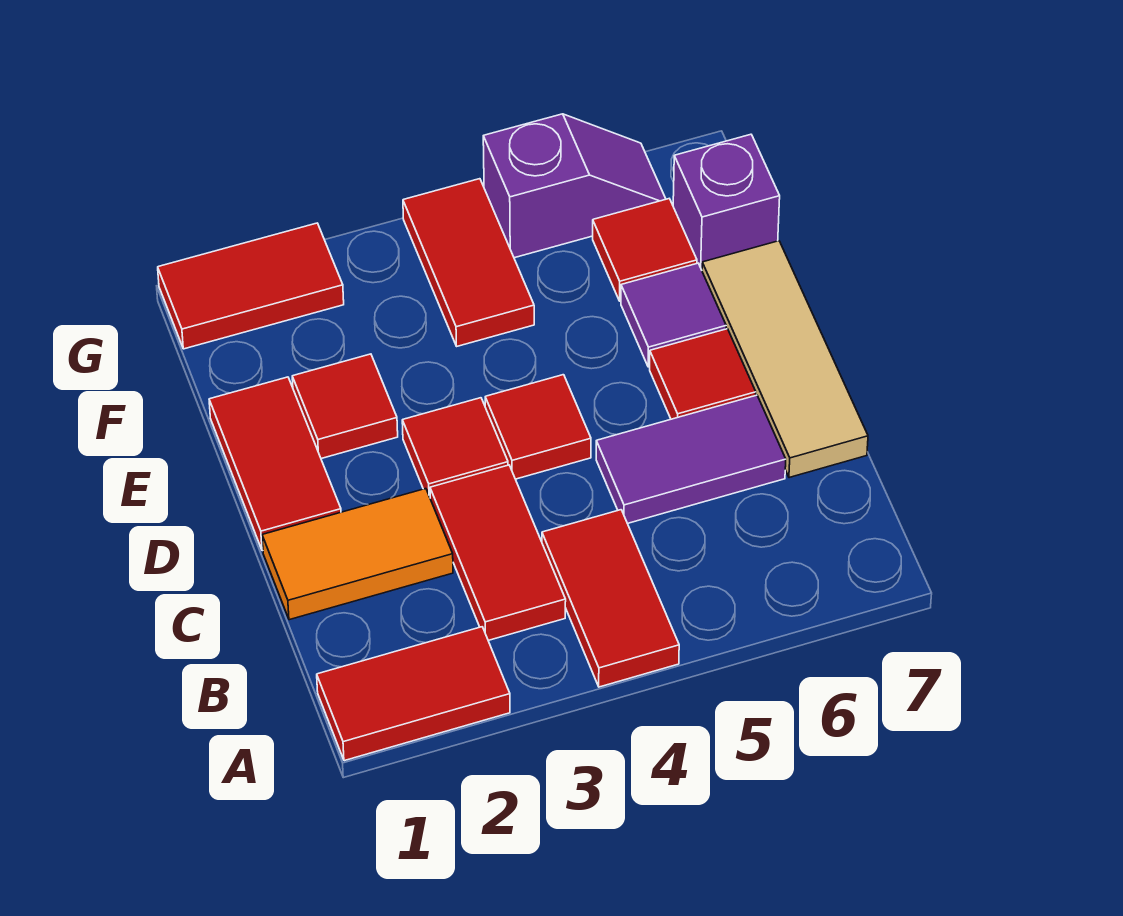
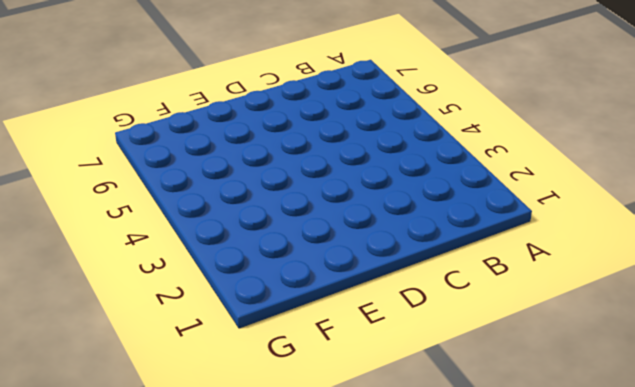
none -> red 1x2 tile [317,627,510,761]
none -> red 1x2 tile [542,510,679,687]
none -> red 1x2 tile [430,465,566,640]

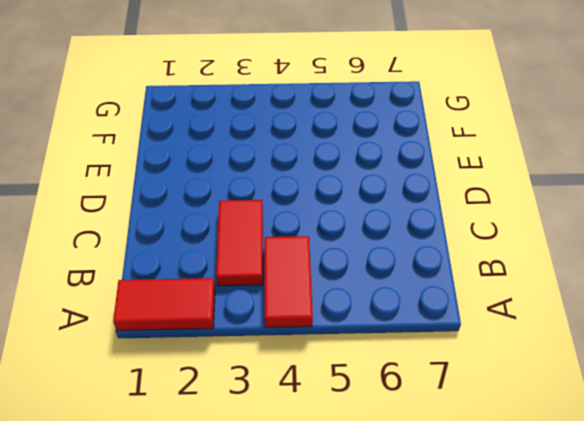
none -> orange 1x2 tile [262,489,453,620]
none -> purple 1x2 tile [596,395,786,523]
none -> tan 1x3 tile [702,241,868,478]

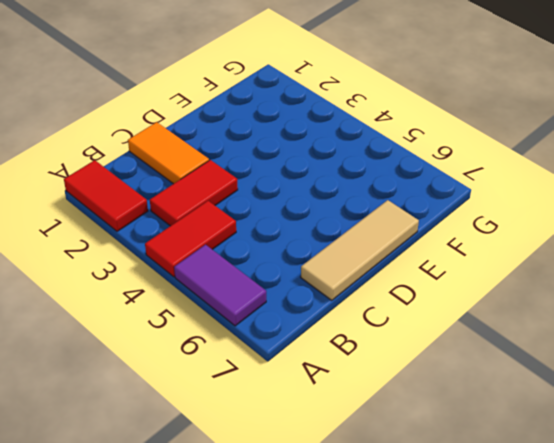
purple 1x2 tile [174,245,266,326] -> purple 1x2 tile moved to [596,395,786,523]
none -> red 1x2 tile [209,377,341,551]
none -> red 1x1 tile [402,398,508,497]
none -> red 1x1 tile [485,375,591,479]

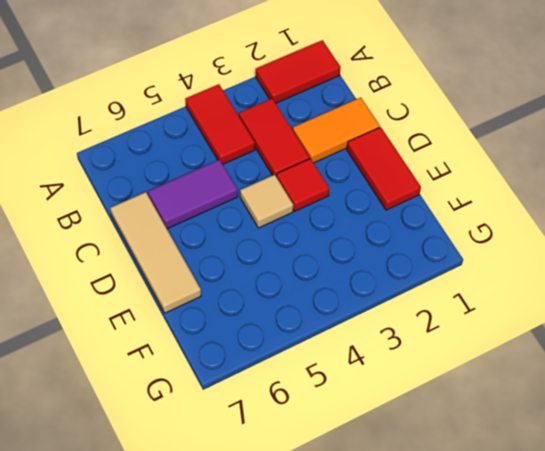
tan 1x1 tile [240,175,293,228] -> red 1x1 tile [485,375,591,479]
none -> red 1x1 tile [650,329,756,419]
none -> red 1x1 tile [292,354,398,459]
none -> purple 1x1 tile [621,263,726,367]

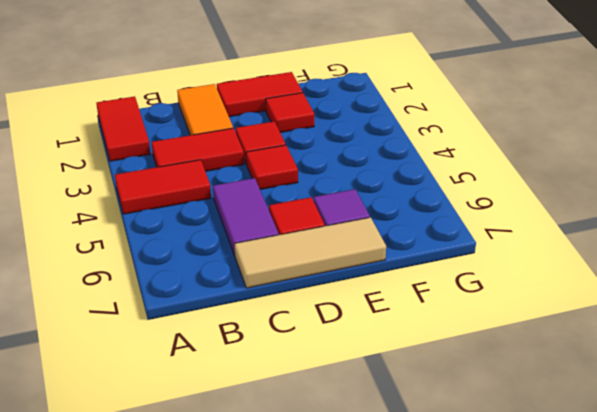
none -> red 1x2 tile [403,179,534,346]
none -> red 1x1 tile [593,199,697,301]
none -> purple 1x1 brick [673,134,780,270]

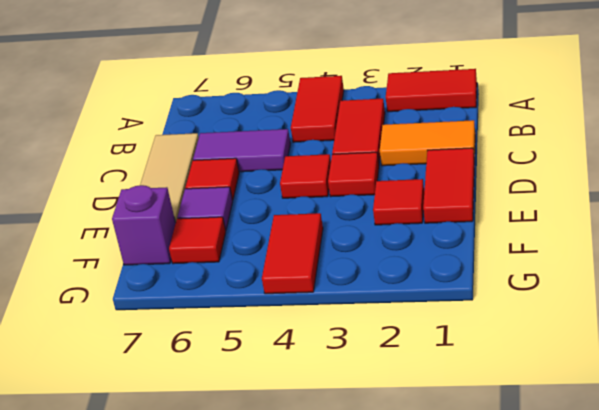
none -> red 1x2 tile [158,223,344,349]
none -> purple 1x2 slope [483,114,666,258]

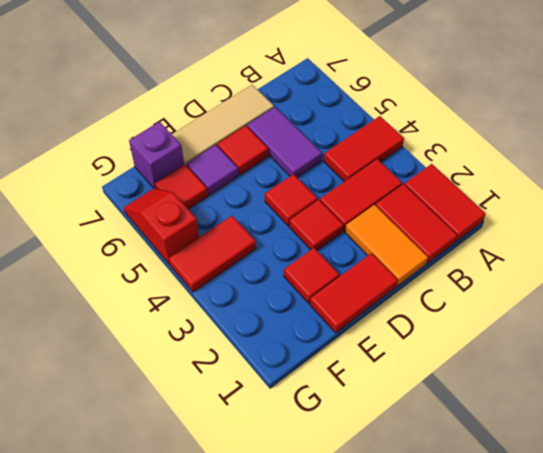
red 1x2 tile [376,184,457,263] -> red 1x2 tile moved to [158,223,344,349]
red 1x2 slope [124,188,199,264] -> purple 1x2 slope [483,114,666,258]

